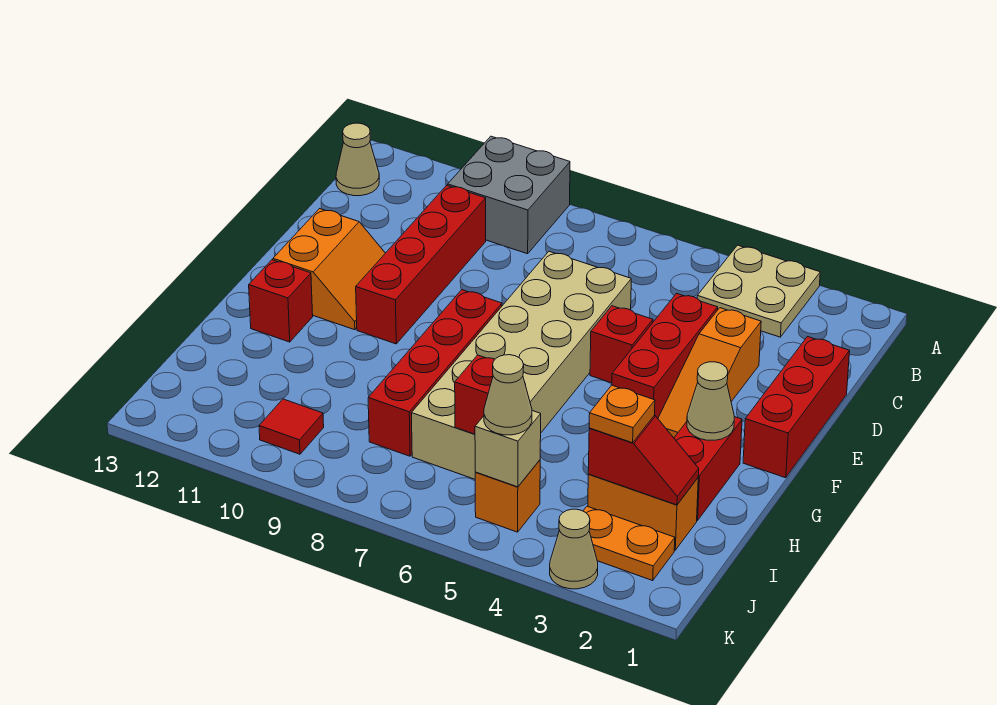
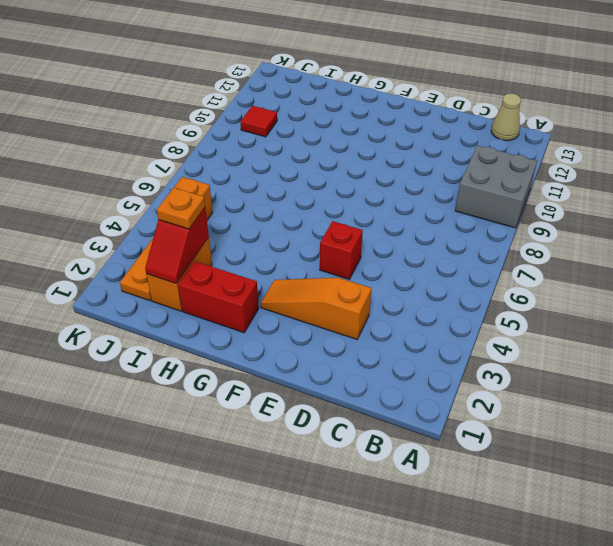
none -> tan 2x2 plate [697,245,820,337]
none -> red 1x4 brick [356,185,486,344]
none -> red 1x3 brick [743,337,850,478]

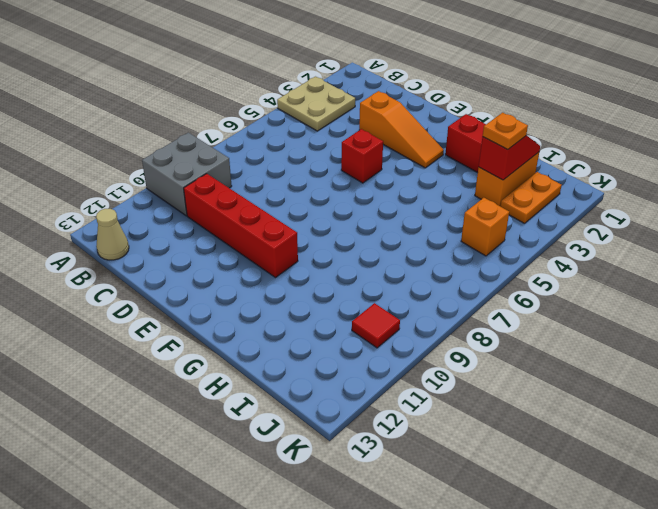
none -> red 1x3 brick [743,337,850,478]
none -> red 1x3 brick [612,293,718,418]
none -> tan 2x6 brick [411,251,631,479]

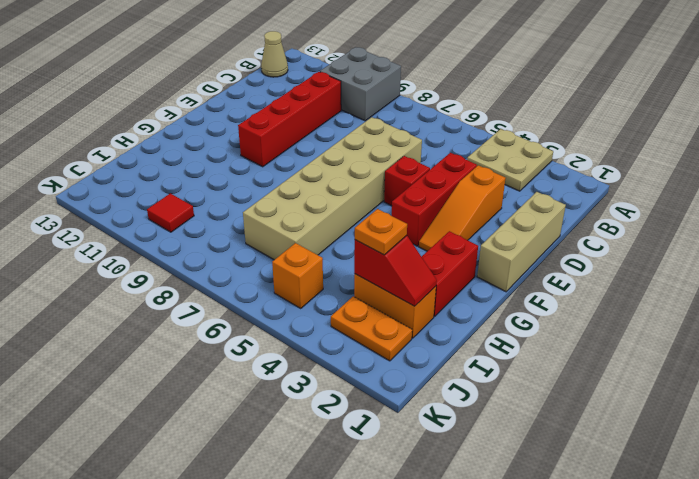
tan 1x3 brick [477,192,566,292] -> red 1x3 brick [743,337,850,478]
none -> orange 2x2 slope [273,209,385,330]
none -> red 1x4 brick [368,290,502,456]
none -> red 1x1 brick [249,260,313,342]

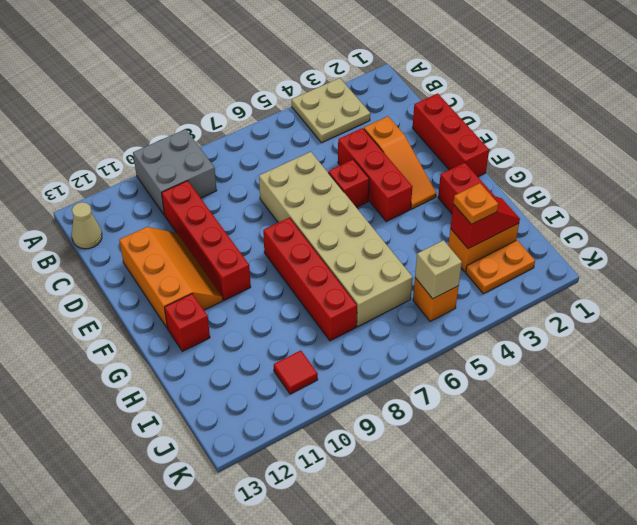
orange 2x3 slope [119,227,223,328] -> orange 2x2 slope [273,209,385,330]
none -> tan 1x1 cone [550,509,598,589]
none -> tan 1x1 cone [687,362,734,440]
none -> red 1x1 brick [455,355,495,434]

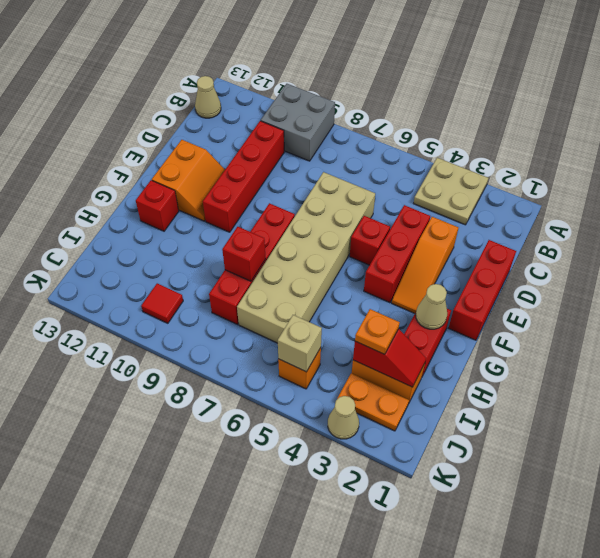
red 1x1 brick [222,227,266,281] -> red 1x1 brick moved to [455,355,495,434]
none -> tan 1x1 cone [484,355,532,435]

